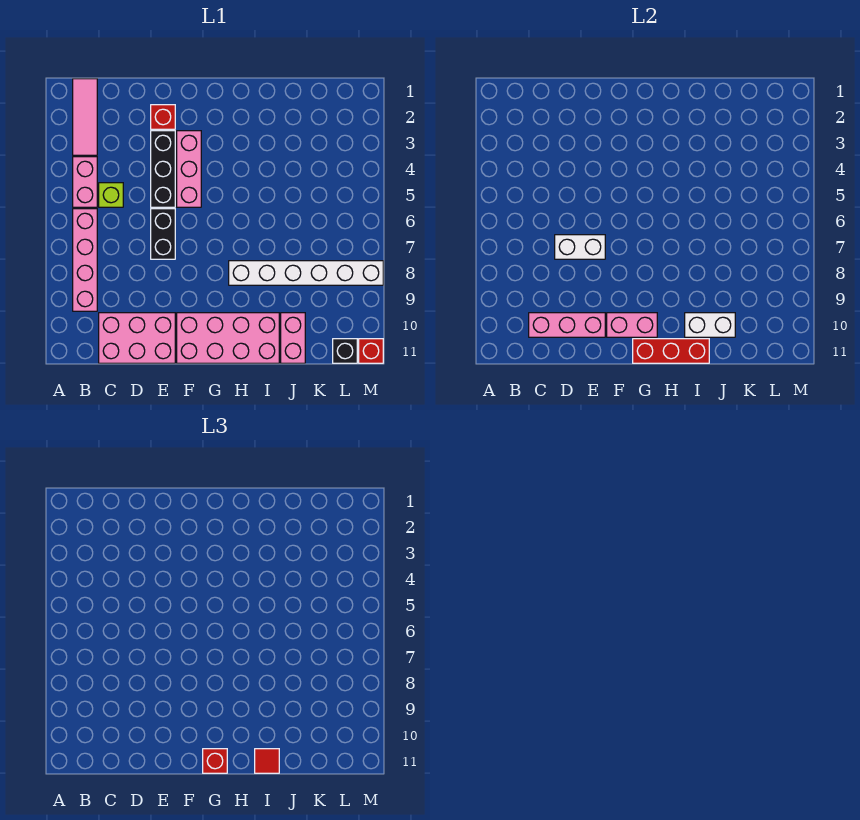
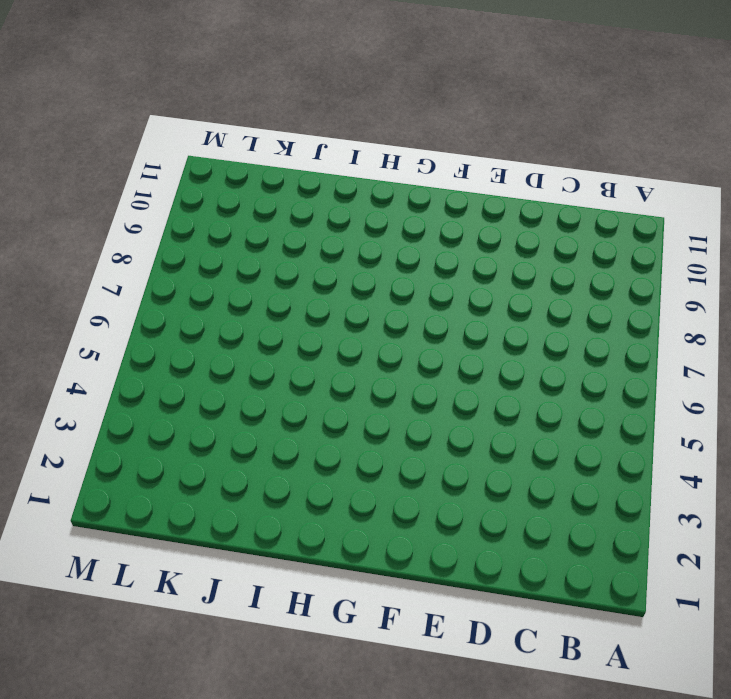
none -> pink 1x3 tile [73,79,97,155]
none -> pink 1x2 brick [73,157,97,207]
none -> pink 1x4 brick [73,209,97,311]

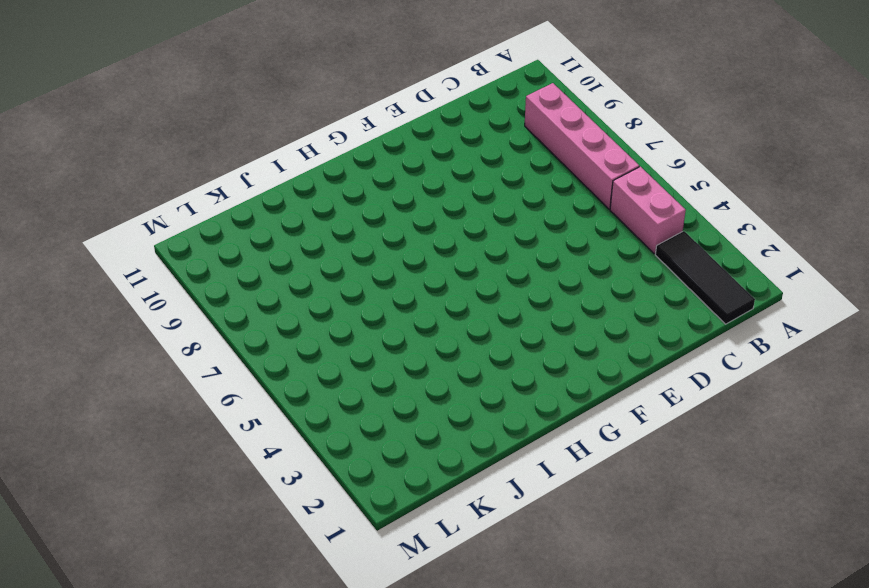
black 1x3 tile [655,231,755,324] -> pink 1x3 tile [73,79,97,155]
none -> lime 1x1 brick [99,183,123,207]
none -> pink 2x3 brick [99,313,175,363]
none -> red 1x1 brick [151,105,175,129]

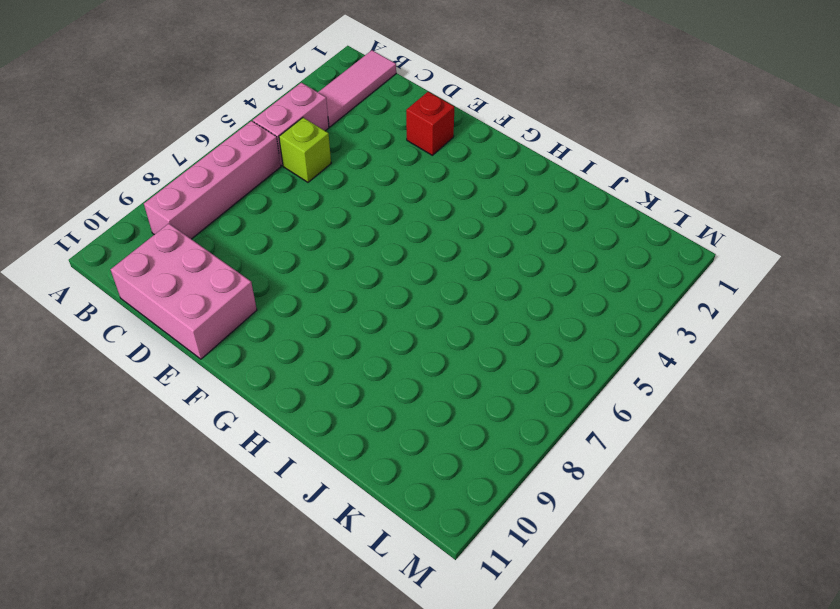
none -> black 1x3 brick [151,131,175,207]
none -> black 1x2 brick [151,209,175,259]
none -> pink 1x3 brick [177,131,201,207]

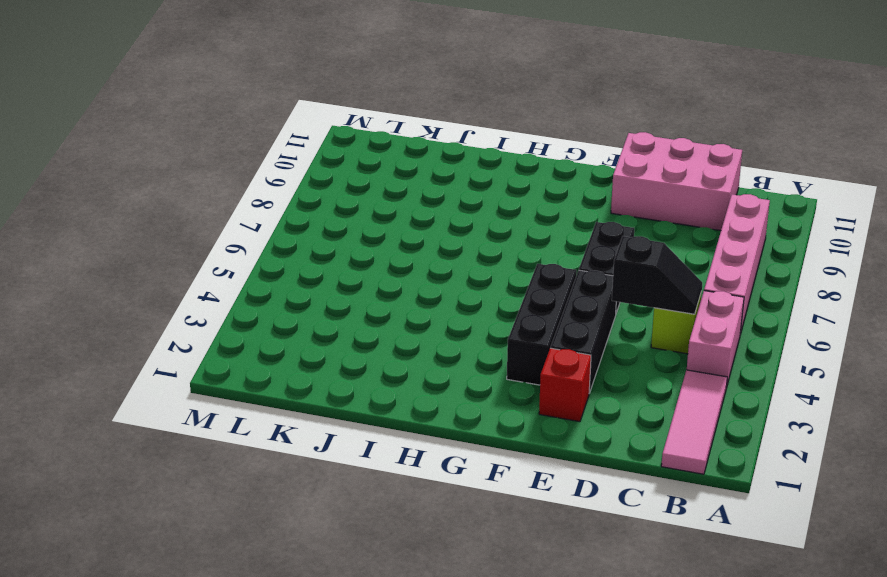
black 1x2 slope [612,236,702,314] -> none
black 1x3 brick [507,264,576,385] -> pink 1x3 brick [177,131,201,207]
none -> pink 2x4 brick [177,313,279,363]
none -> white 1x6 brick [229,261,383,285]
none -> pink 1x2 brick [281,313,305,363]

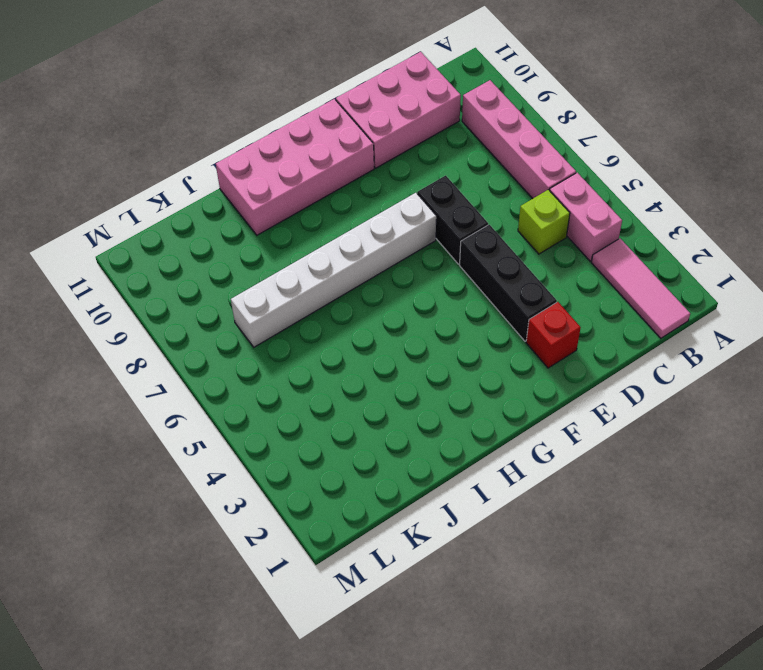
white 1x6 brick [231,193,436,347] -> white 1x6 brick moved to [229,261,383,285]
none -> pink 1x3 brick [177,131,201,207]
none -> pink 1x2 brick [281,313,305,363]
none -> black 1x1 brick [333,339,357,363]

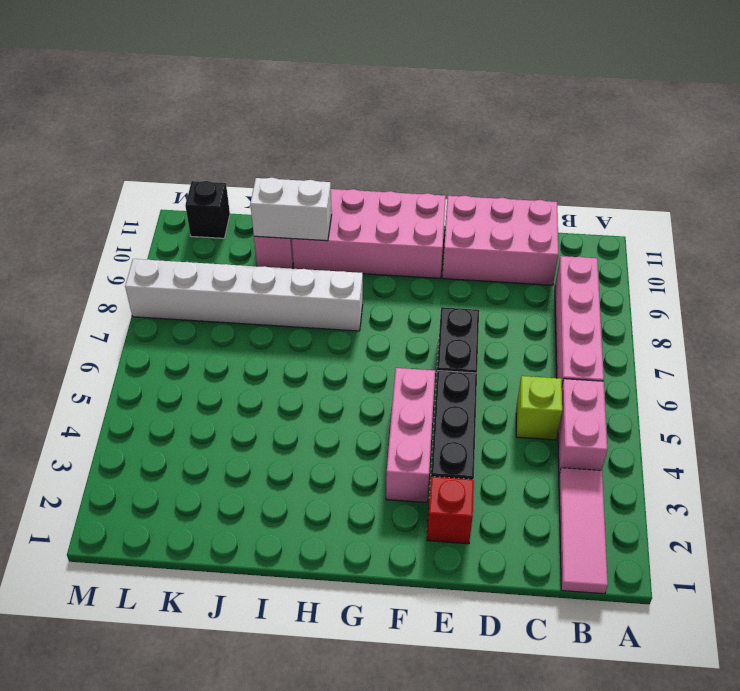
none -> red 1x1 brick [359,339,383,363]
none -> pink 1x3 brick [529,313,605,337]
none -> white 1x2 brick [555,235,605,259]

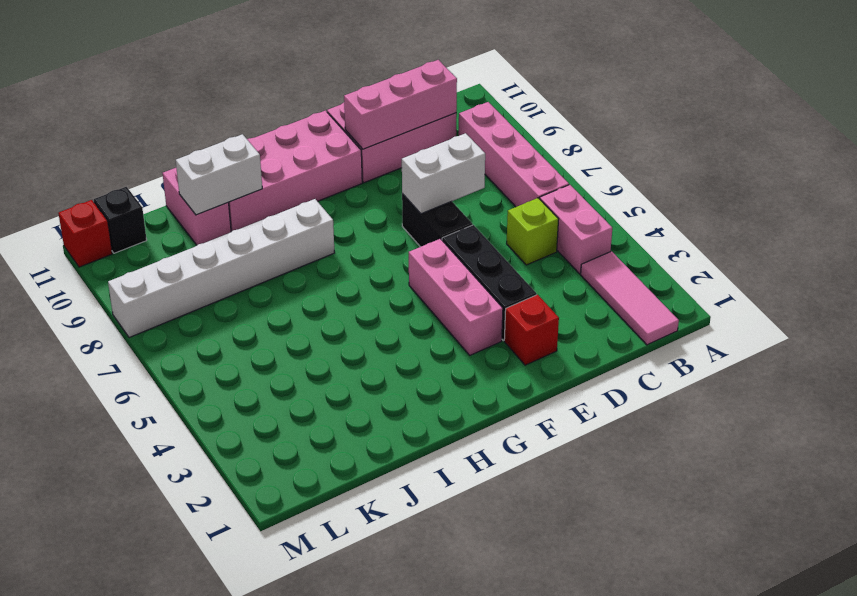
none -> pink 1x2 brick [607,313,657,337]
none -> red 1x3 brick [633,339,709,363]
none -> red 1x1 brick [203,749,227,773]

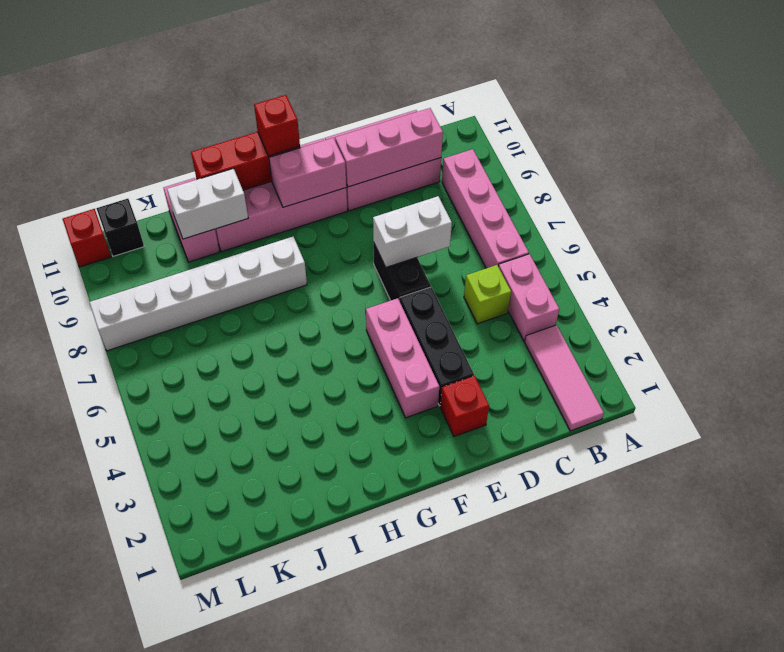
none -> red 1x1 tile [255,749,279,773]

